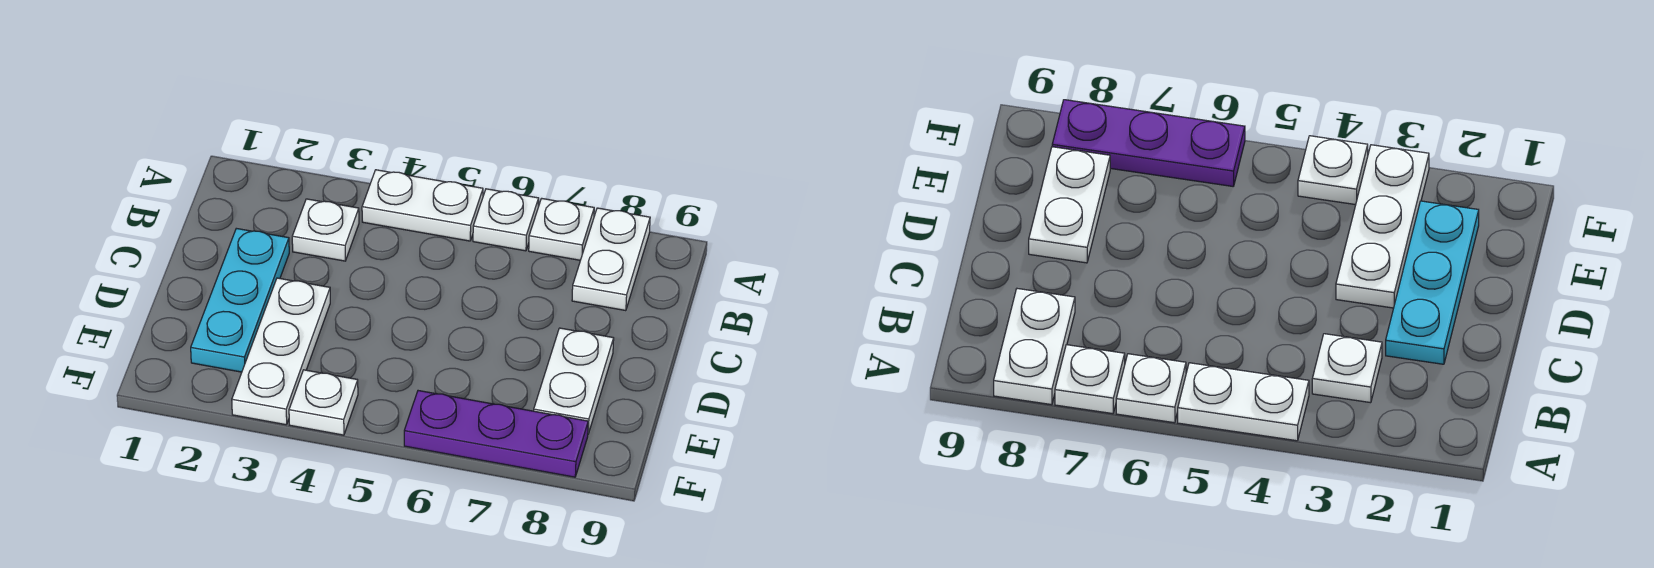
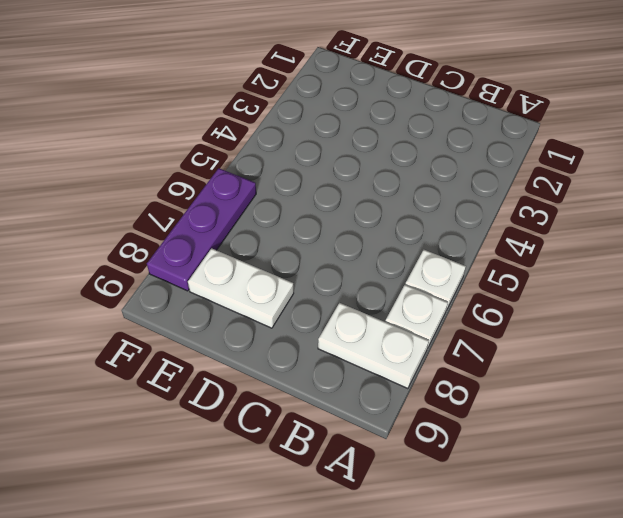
none -> white 1x2 plate [362,170,483,241]
none -> white 1x1 plate [292,199,359,261]

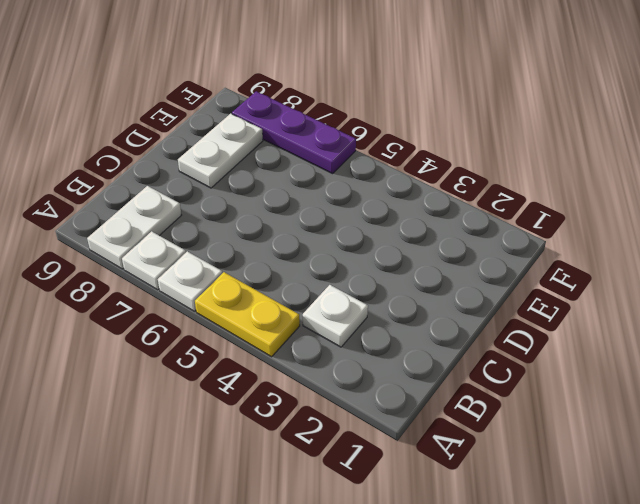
yellow 1x2 plate [195,272,300,357] -> white 1x2 plate [362,170,483,241]
none -> cyan 1x3 plate [191,228,289,372]
none -> white 1x3 plate [232,278,330,425]

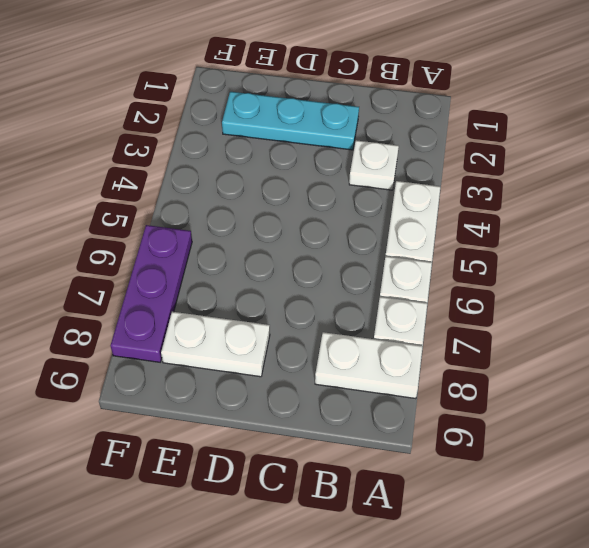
none -> white 1x3 plate [232,278,330,425]
none -> white 1x1 plate [289,370,358,435]

